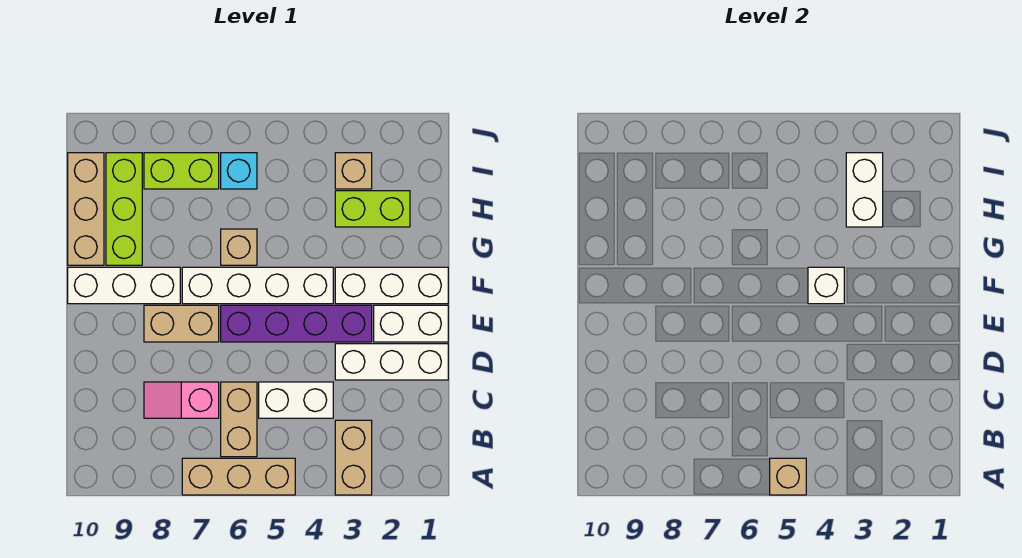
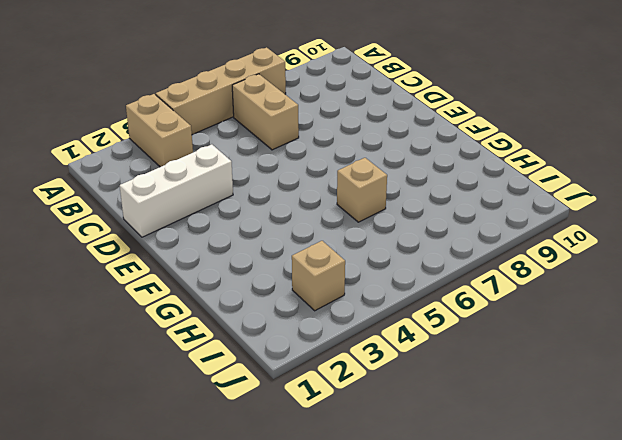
tan 1x4 brick [156,47,286,135] -> tan 1x3 brick [182,458,295,495]
none -> white 1x2 brick [259,382,333,418]
none -> pink 1x2 slope [144,382,219,418]
none -> white 1x2 brick [374,305,448,342]

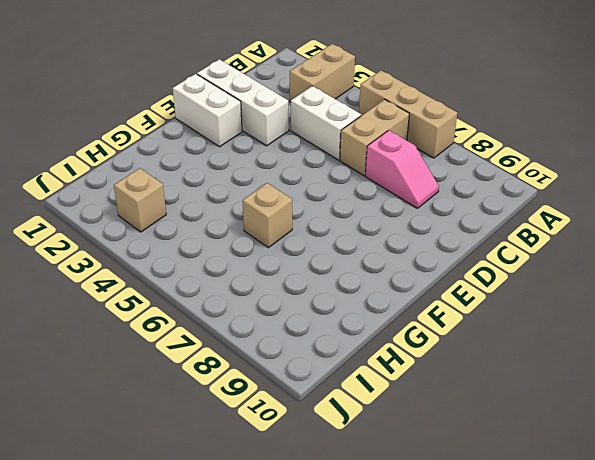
none -> purple 1x4 brick [221,305,372,342]
none -> tan 1x2 brick [144,305,219,342]
none -> white 1x3 brick [335,267,448,304]

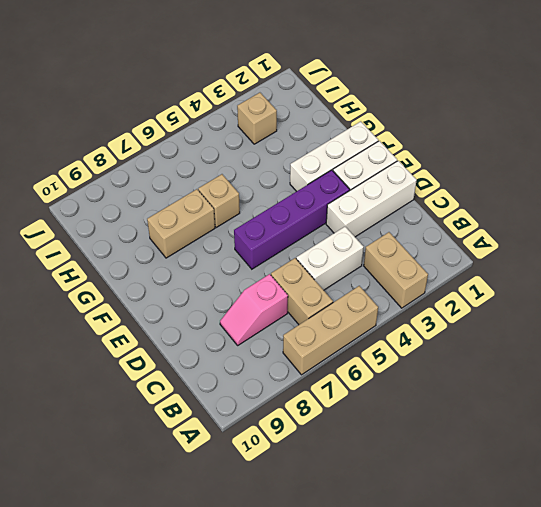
tan 1x2 brick [147,189,215,258] -> tan 1x2 brick moved to [144,305,219,342]
none -> white 1x4 brick [182,267,333,304]
none -> white 1x3 brick [68,267,180,304]
none -> lime 1x3 brick [106,153,142,265]

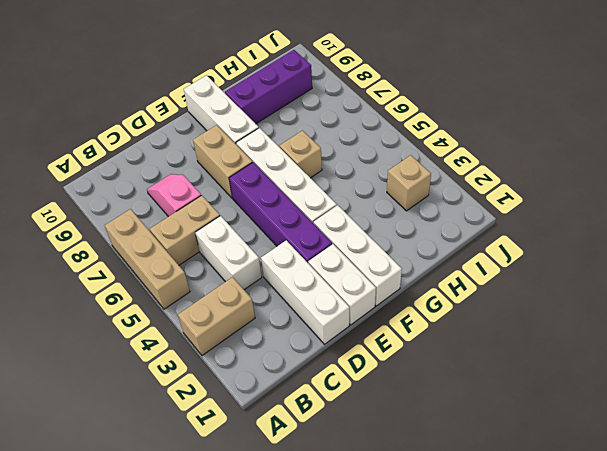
purple 1x3 brick [225,50,312,124] -> lime 1x3 brick [106,153,142,265]
none -> tan 1x3 brick [68,153,104,265]
none -> lime 1x2 brick [335,191,410,227]
none -> cyan 1x1 brick [221,153,257,189]

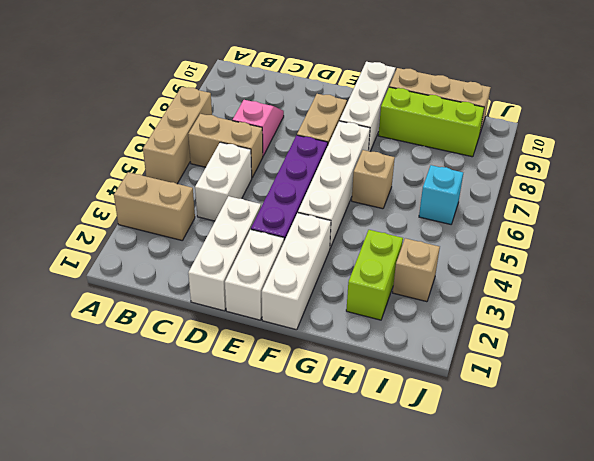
none -> lime 1x2 brick [144,153,219,189]
none -> tan 1x1 brick [770,458,806,495]
none -> white 1x1 brick [808,267,844,304]

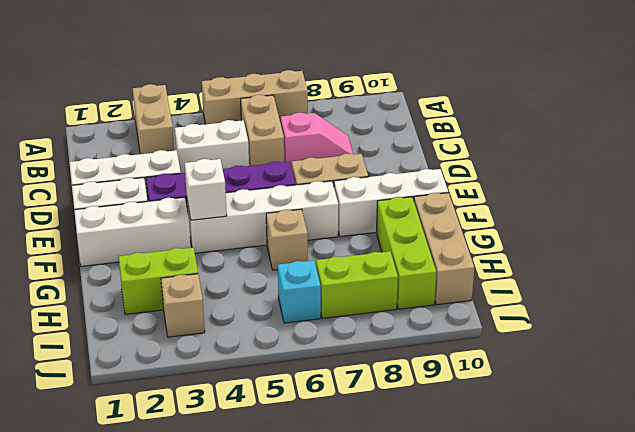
none -> tan 1x1 brick [770,458,806,495]
none -> white 1x2 brick [846,153,883,227]

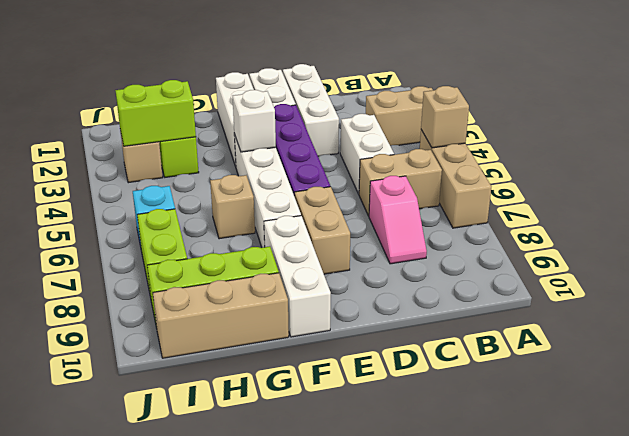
lime 1x2 brick [115,80,196,146] -> white 1x2 brick [846,153,883,227]

